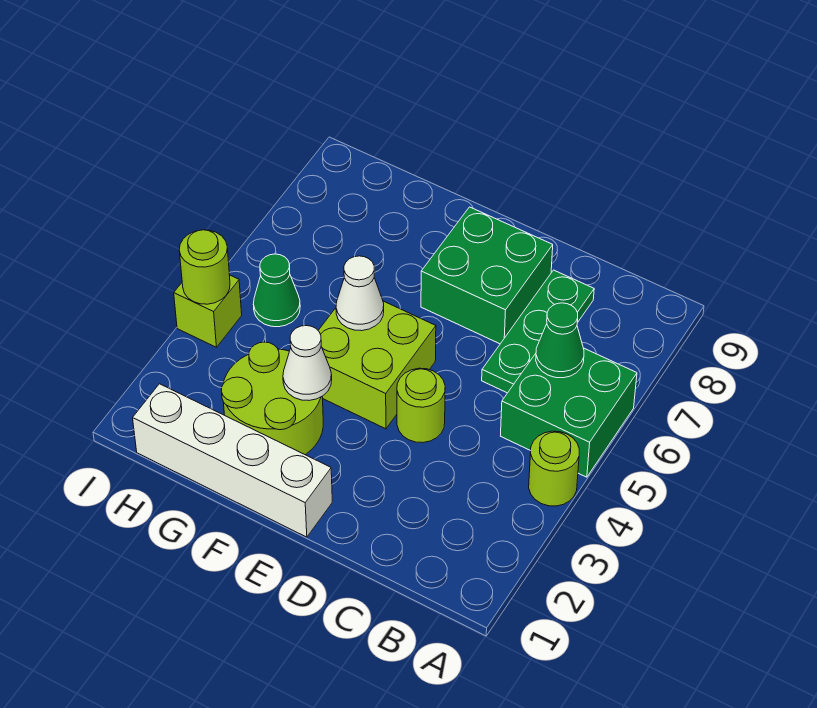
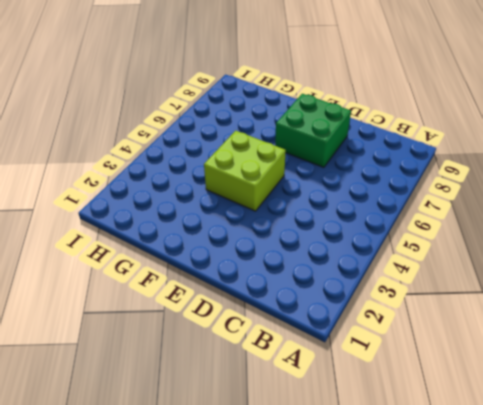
none -> lime 1x1 round brick [529,431,579,506]
none -> green 2x2 brick [501,348,637,477]
none -> green 1x3 plate [482,270,594,393]

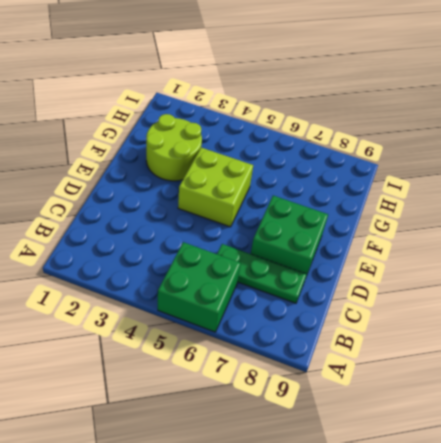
none -> lime 1x1 round brick [529,431,579,506]
none -> lime 1x1 round brick [397,368,445,443]
none -> white 1x4 brick [133,384,332,537]

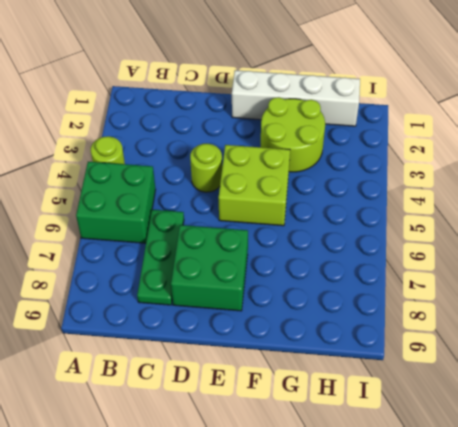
none -> green 1x1 cone [253,254,300,327]
none -> lime 1x1 brick [174,275,242,347]
none -> green 1x1 cone [536,303,584,378]

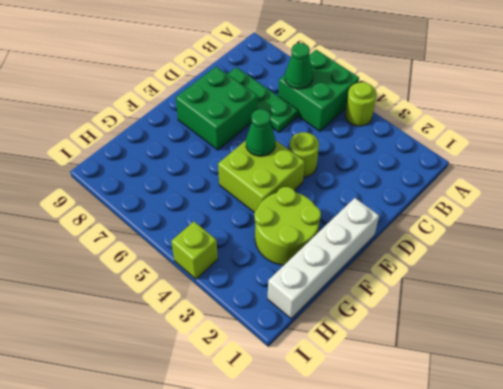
green 1x1 cone [246,109,275,156] -> green 1x1 cone moved to [253,254,300,327]
none -> white 1x1 cone [283,326,332,400]
none -> white 1x1 cone [336,256,384,331]
none -> lime 1x1 round brick [179,230,230,304]

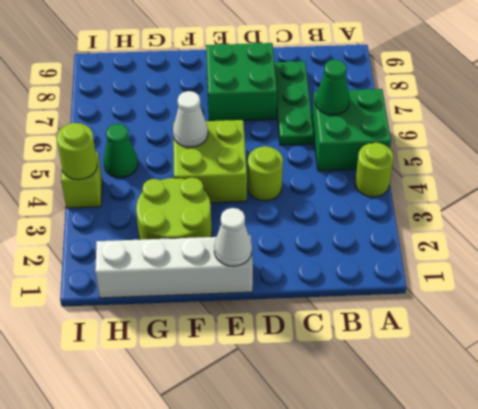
white 1x1 cone [214,208,252,266] -> white 1x1 cone moved to [283,326,332,400]

